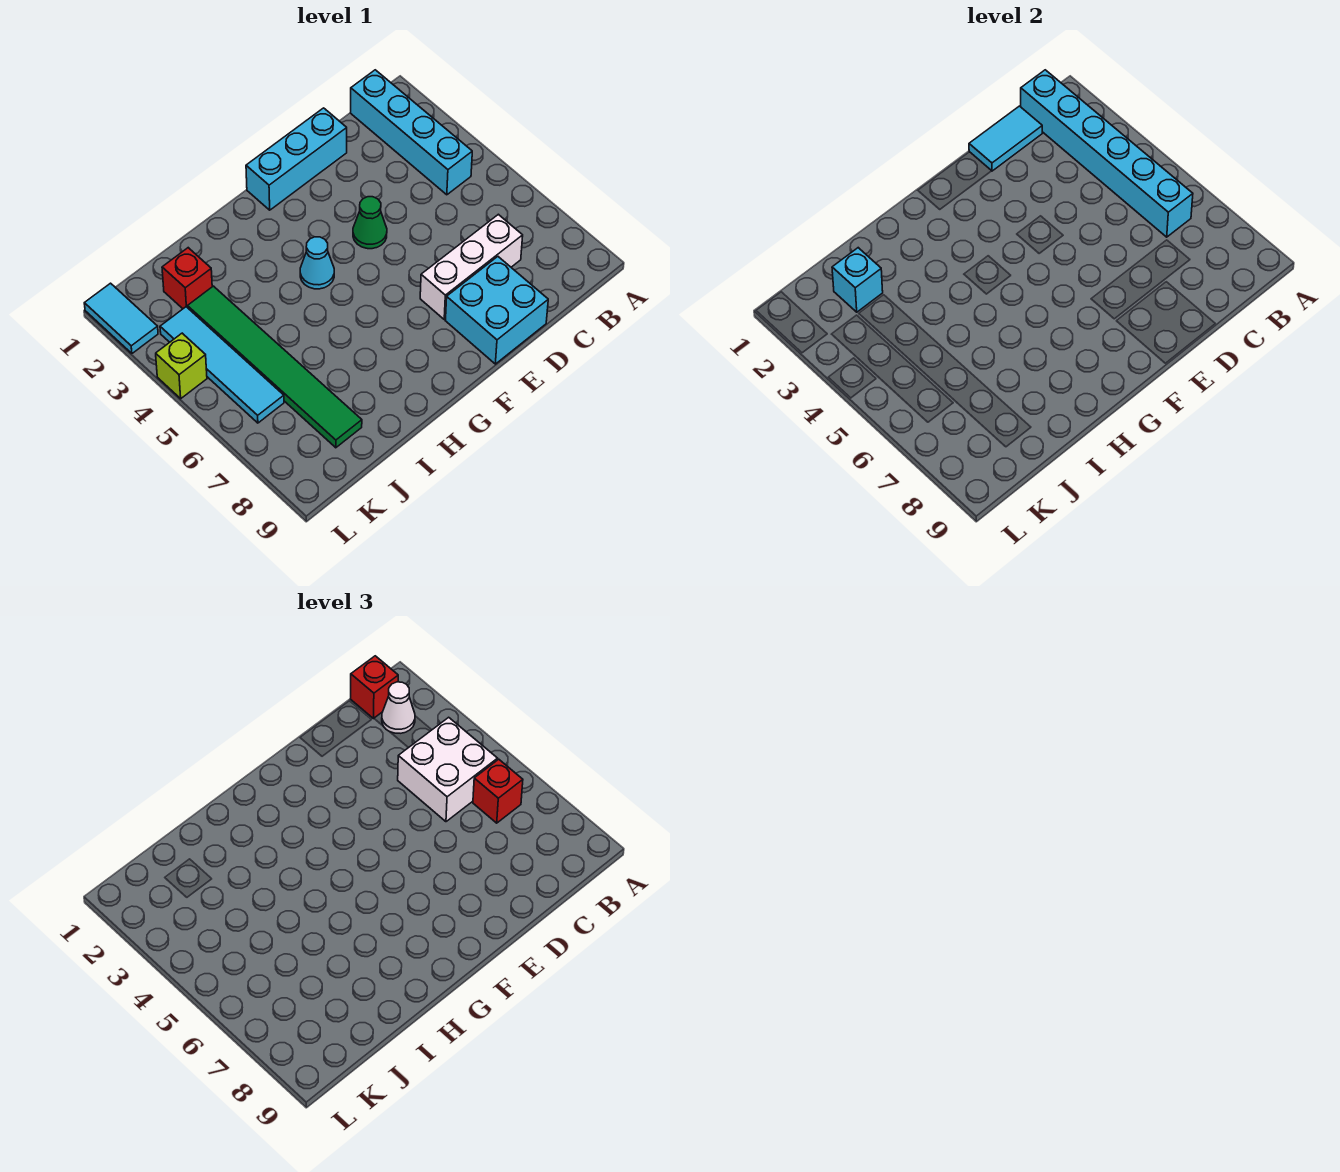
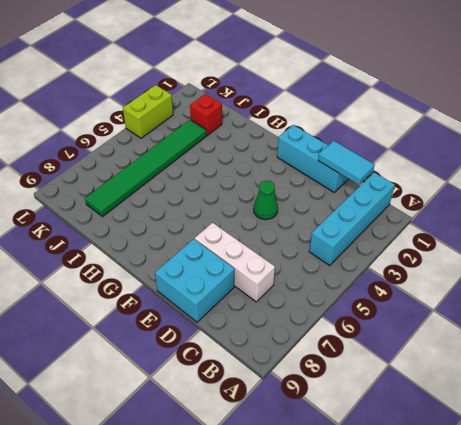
lime 1x2 brick [123,85,173,138] -> lime 1x1 brick [156,333,207,399]
none -> cyan 1x1 cone [300,237,334,289]
none -> cyan 1x4 tile [160,307,284,423]
none -> cyan 1x2 tile [84,283,158,353]

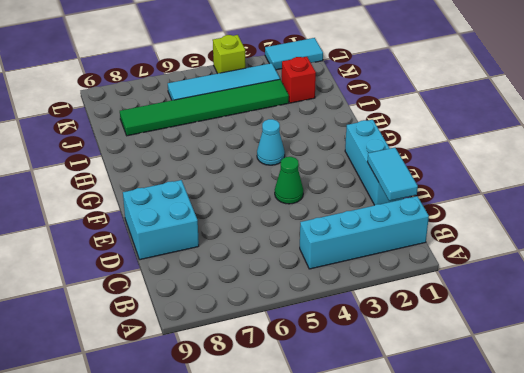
none -> white 1x3 brick [420,214,523,319]
none -> cyan 1x6 brick [1021,70,1193,237]
none -> cyan 1x1 brick [832,248,883,312]

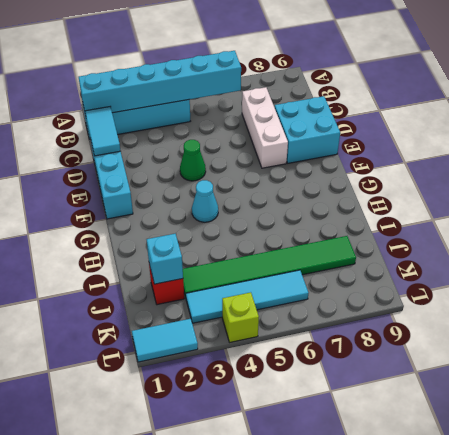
none -> red 1x1 brick [351,656,398,718]
none -> white 1x1 cone [382,682,415,733]
none -> white 2x2 brick [398,717,498,822]

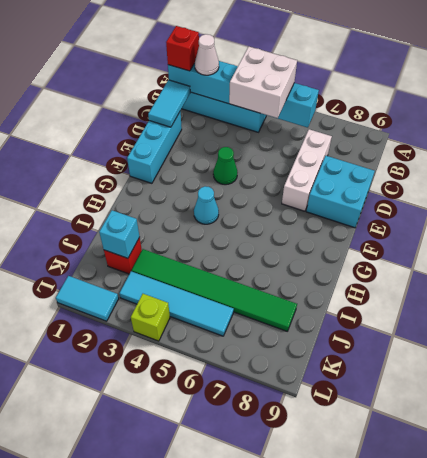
none -> red 1x1 brick [473,759,523,823]

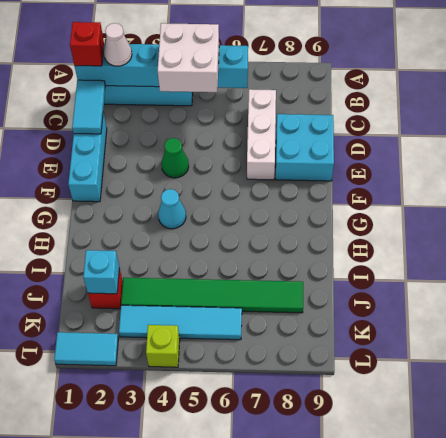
none -> red 1x1 brick [473,759,523,823]

